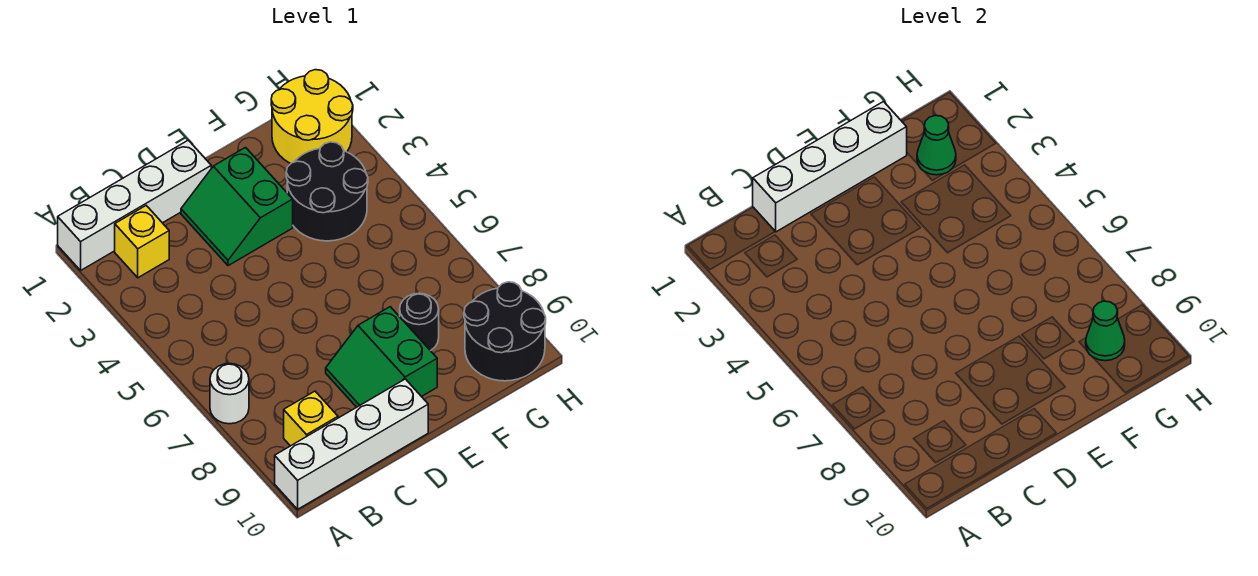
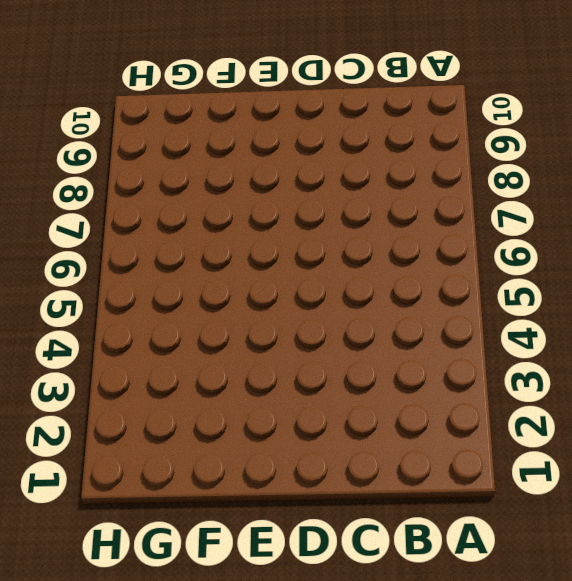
none -> white 1x4 brick [58,140,211,270]
none -> white 1x1 round brick [210,364,249,424]
none -> white 1x4 brick [275,379,428,509]

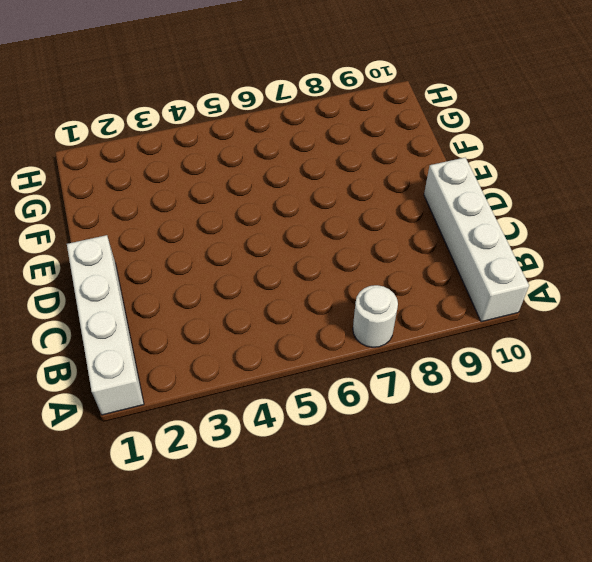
none -> yellow 1x1 brick [115,206,169,278]
none -> yellow 1x1 brick [284,391,338,446]
none -> green 2x2 slope [181,148,293,266]

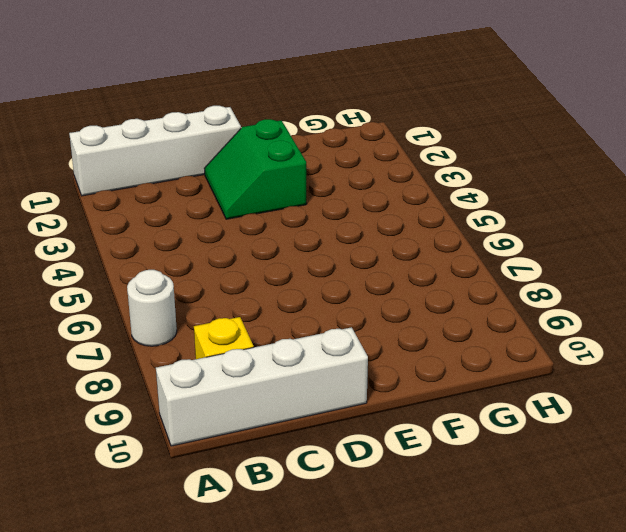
none -> yellow 1x1 brick [115,206,169,278]
none -> green 2x2 slope [326,307,437,407]
none -> black 2x2 round brick [286,142,368,241]

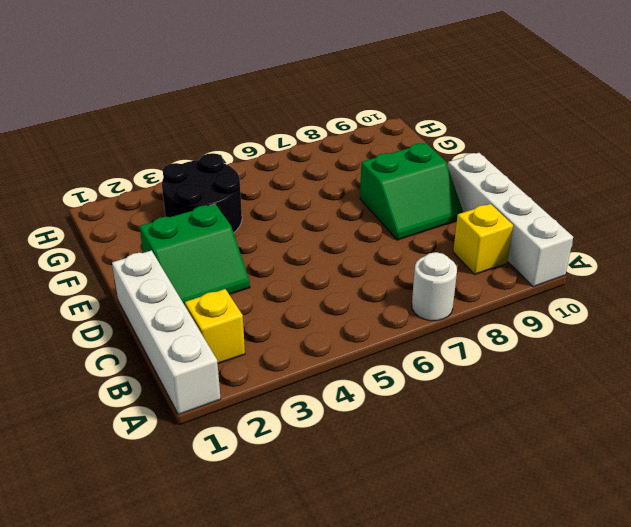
none -> black 1x1 round brick [400,293,439,351]
none -> yellow 2x2 round brick [271,70,353,163]
none -> black 2x2 round brick [464,282,546,381]

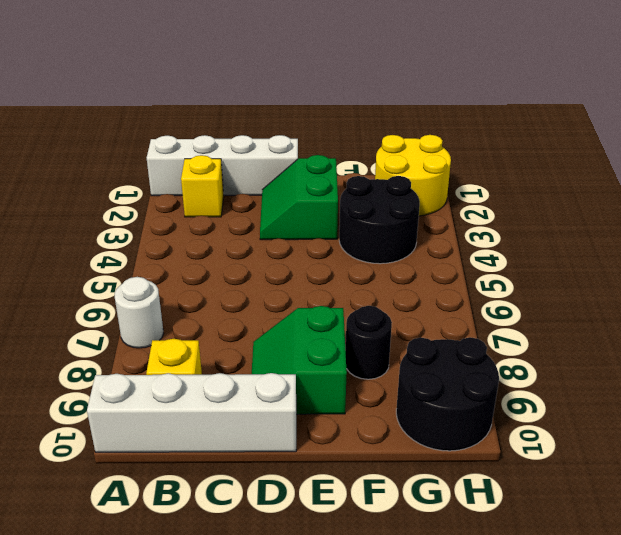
none -> white 1x4 brick [753,102,907,232]
none -> green 1x1 cone [917,115,956,175]
none -> green 1x1 cone [1086,301,1125,361]

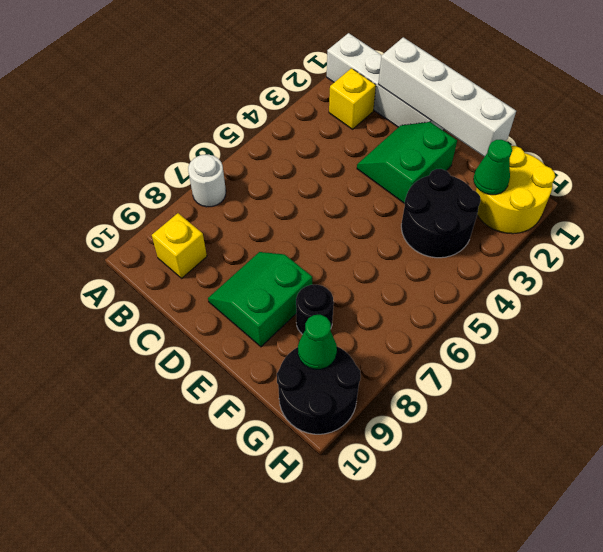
none -> white 1x4 brick [275,379,428,509]

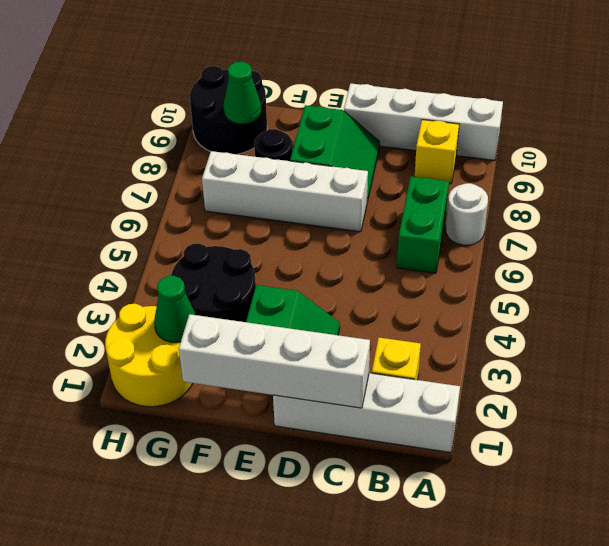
green 1x2 brick [397,176,449,273] -> none
white 1x4 brick [202,151,368,232] -> none

